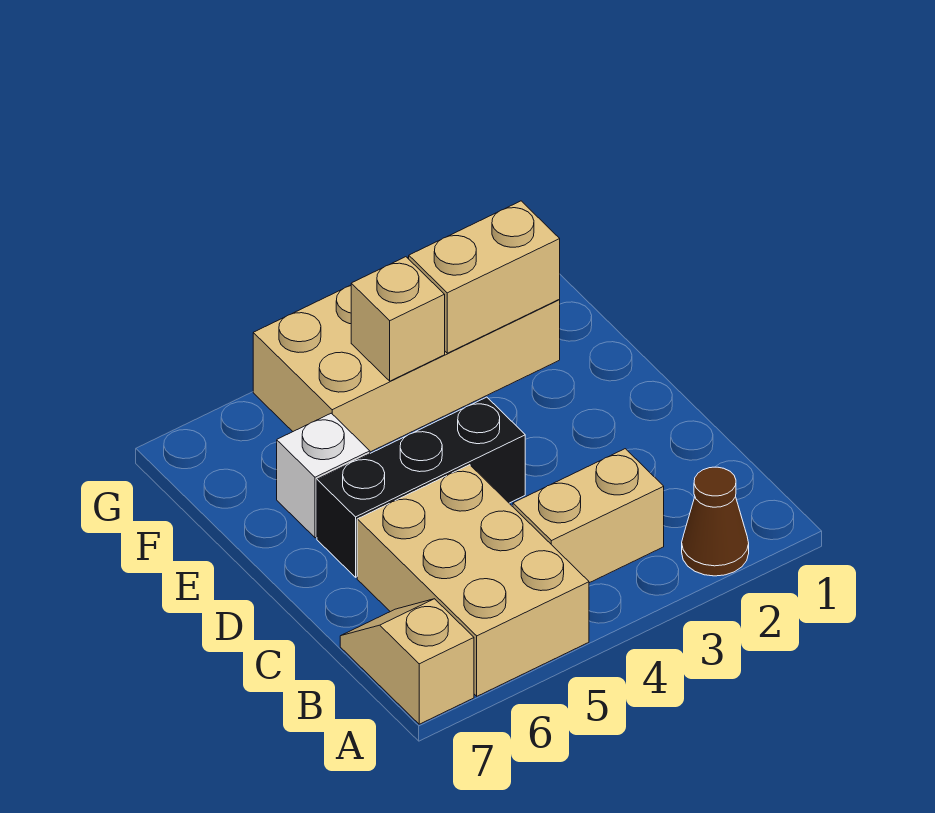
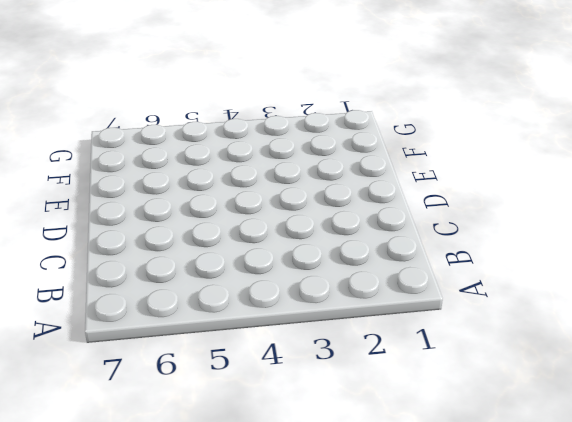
none -> brown 1x1 cone [682,467,749,576]
none -> tan 2x3 brick [357,465,589,696]

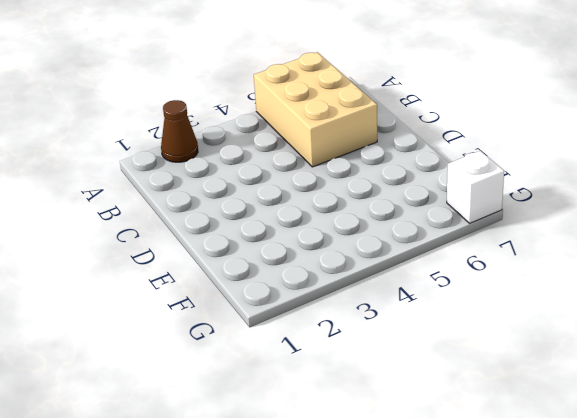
white 1x1 brick [447,151,504,223] -> white 1x1 brick moved to [277,413,370,538]
none -> tan 1x2 slope [340,599,474,724]
none -> tan 1x2 brick [513,449,664,583]

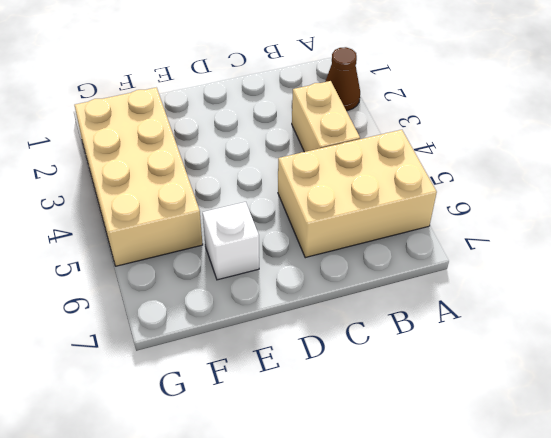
none -> tan 1x2 slope [340,599,474,724]
none -> black 1x3 brick [317,397,525,577]

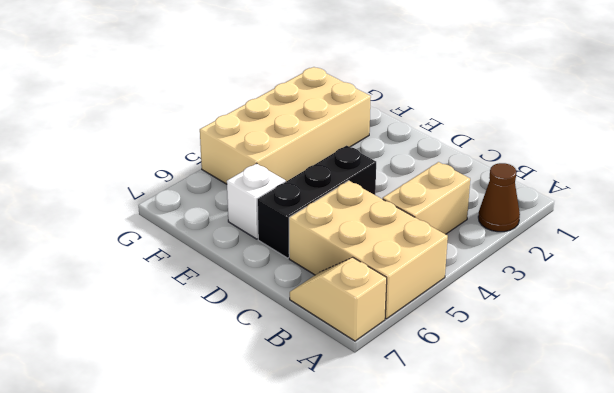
none -> tan 1x2 brick [409,201,560,353]
none -> tan 1x1 brick [351,257,445,381]

